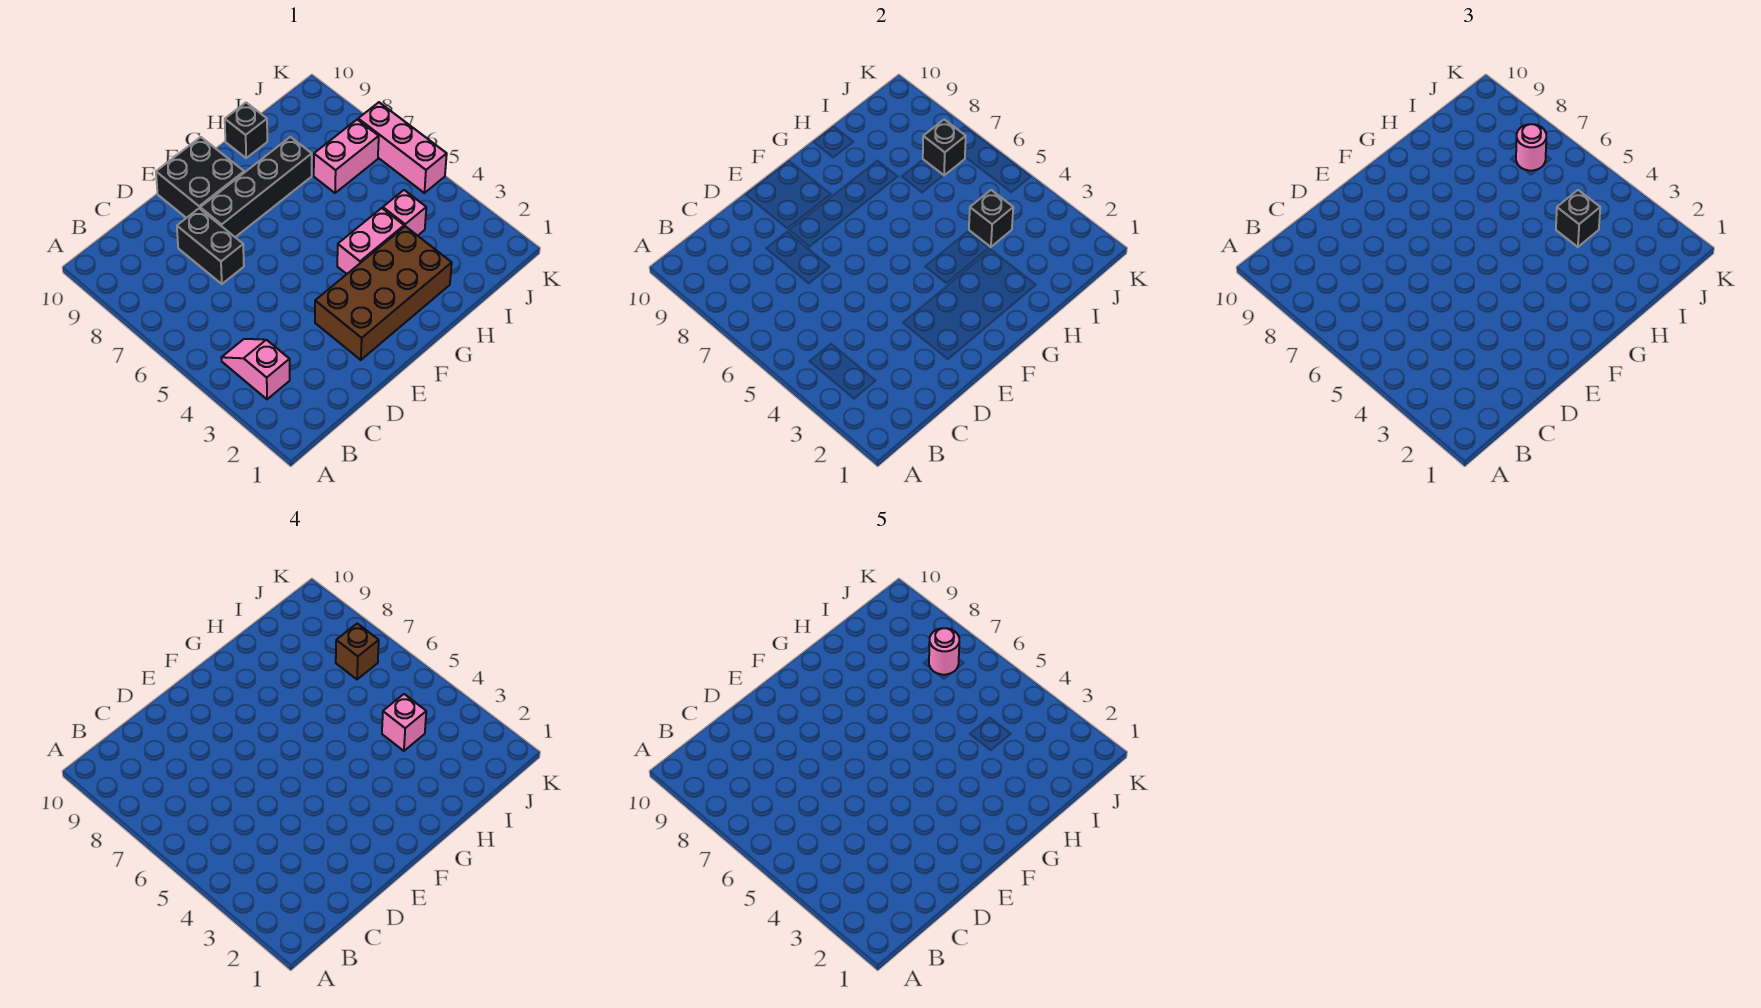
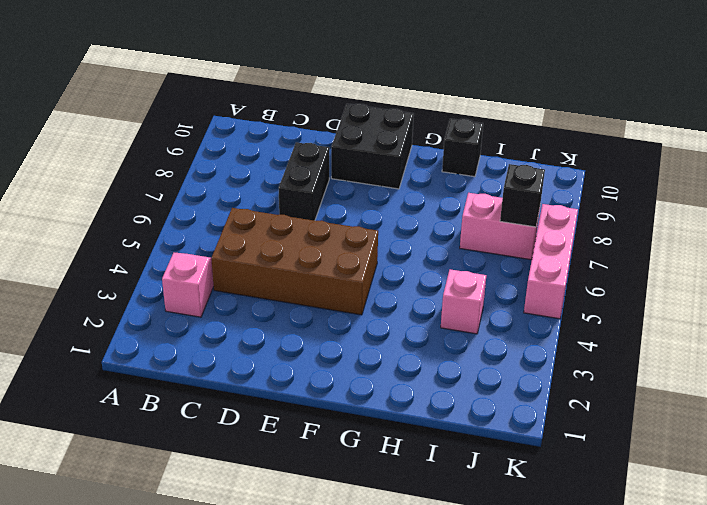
brown 2x4 brick [211,208,378,315] -> brown 2x4 brick moved to [315,226,452,360]
none -> black 1x4 brick [200,137,312,237]
none -> pink 1x2 brick [337,208,404,274]
none -> black 1x1 brick [969,190,1013,247]

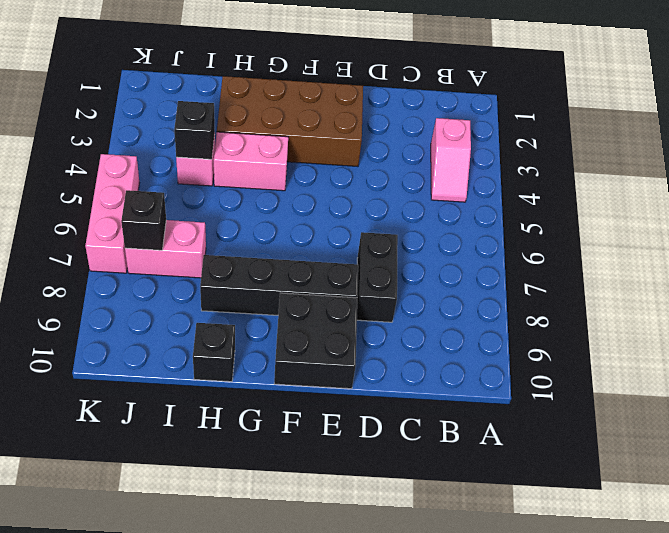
none -> black 1x1 brick [1556,190,1600,247]
none -> pink 1x1 round brick [1516,124,1546,171]
none -> pink 1x1 brick [382,694,426,751]

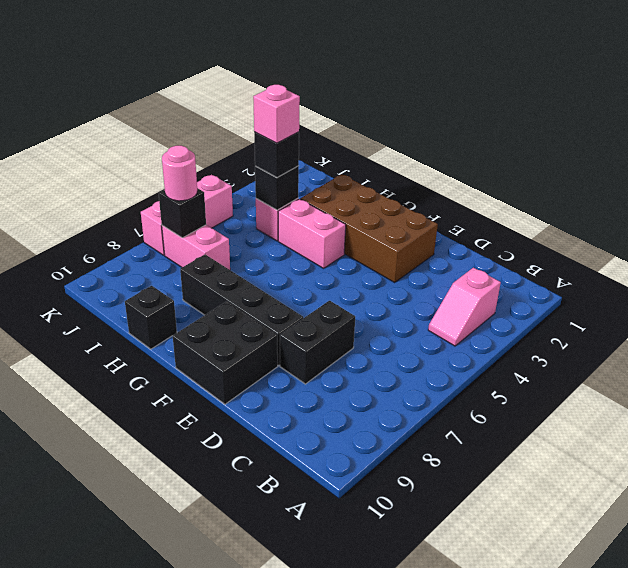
none -> brown 1x1 brick [336,624,379,679]
none -> pink 1x1 round brick [929,628,959,675]

